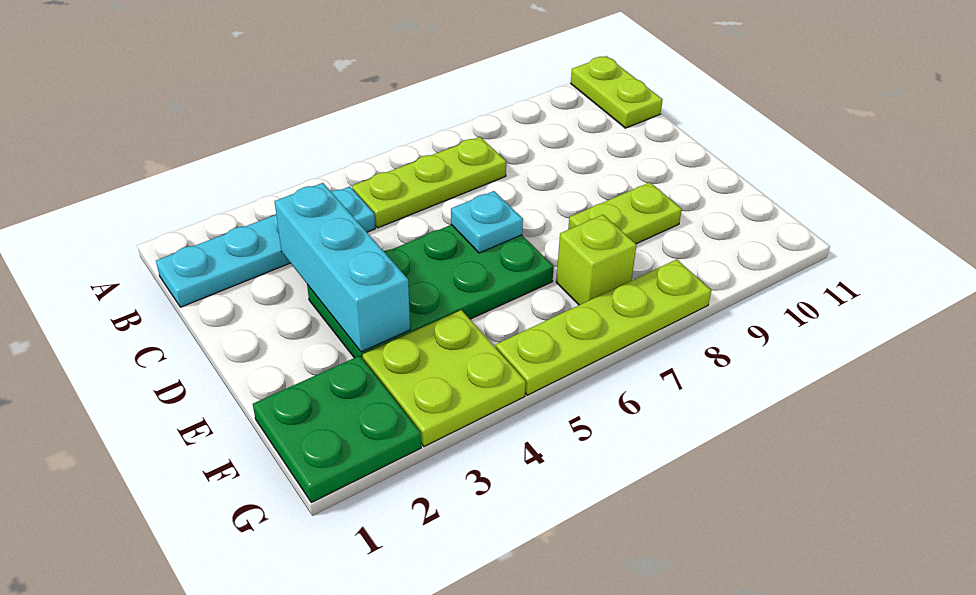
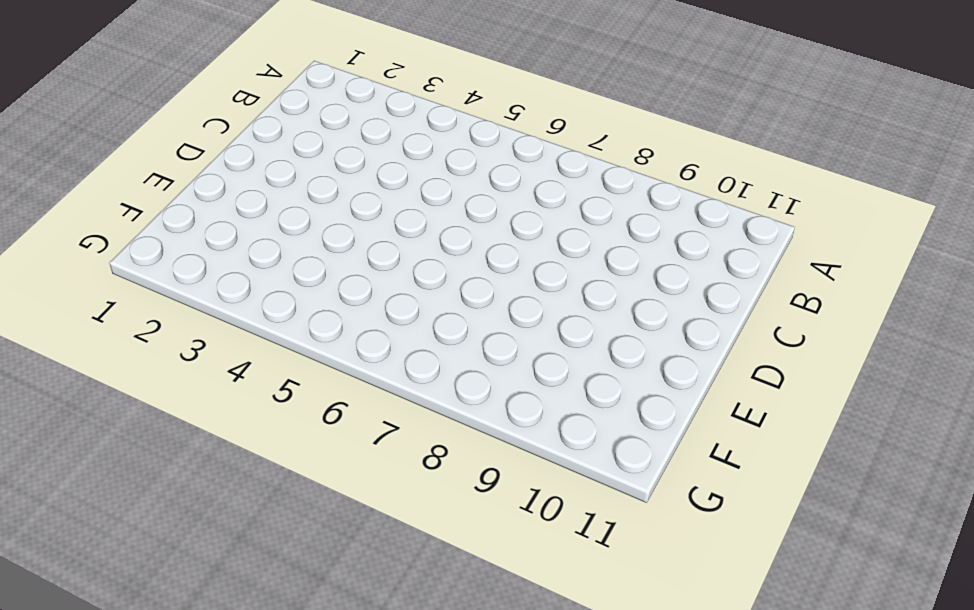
none -> lime 1x2 plate [571,56,663,128]
none -> cyan 1x4 plate [156,187,375,307]

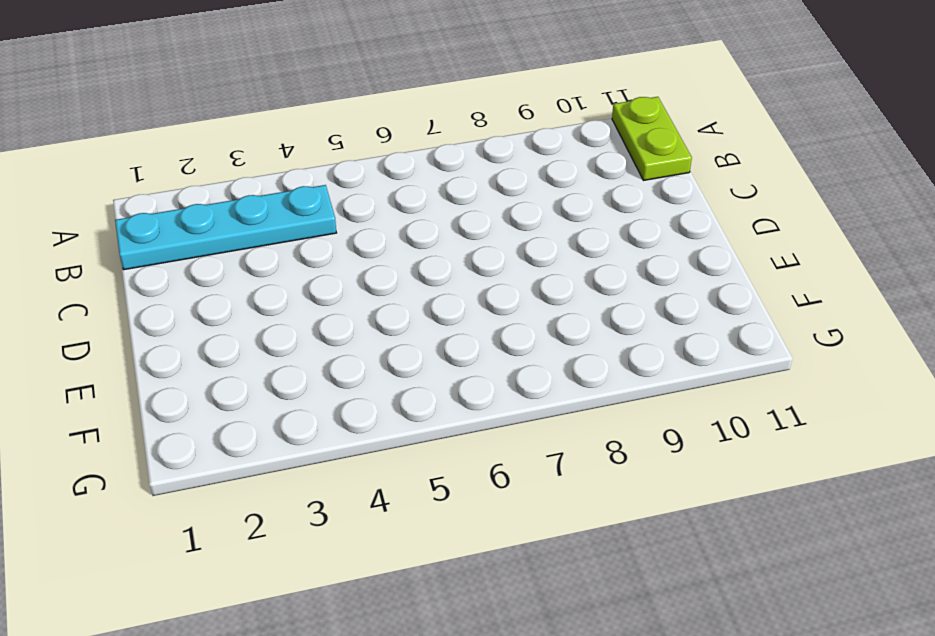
none -> lime 1x3 plate [352,137,506,228]
none -> green 2x4 plate [307,225,554,359]

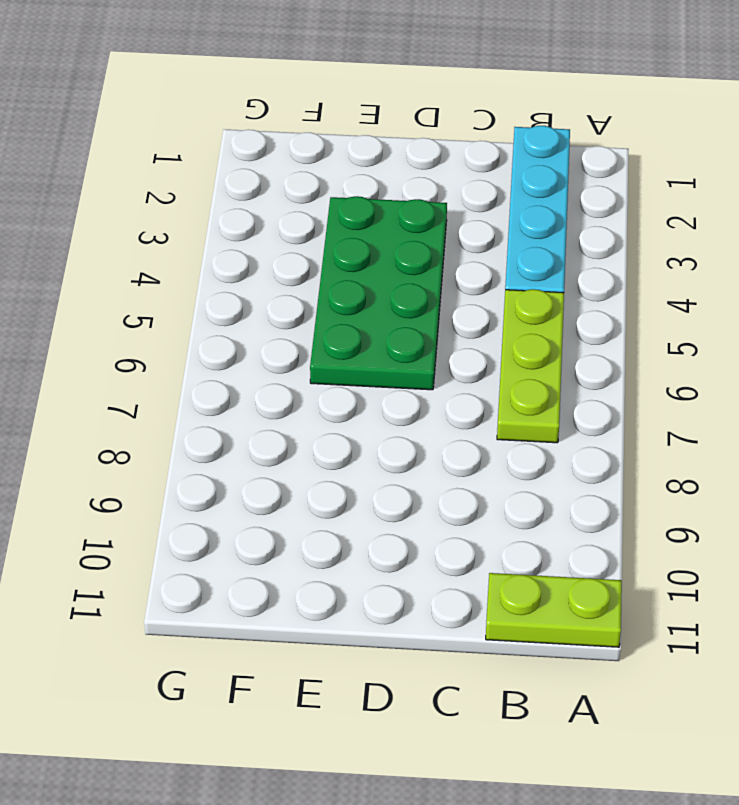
none -> lime 1x2 plate [568,183,682,244]
none -> green 2x2 plate [253,356,421,503]

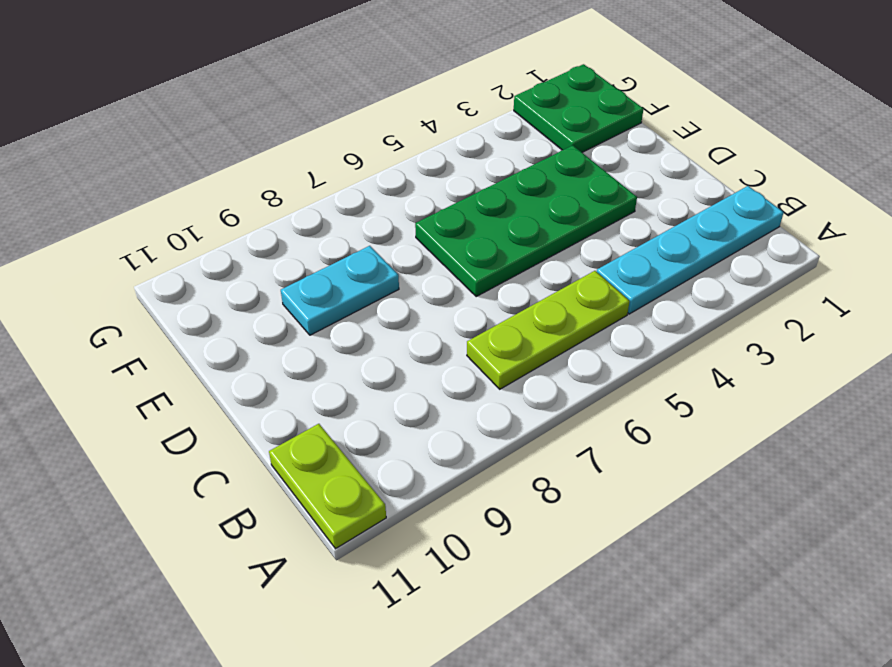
cyan 1x2 plate [281,246,399,335] -> lime 1x2 plate [568,183,682,244]
none -> lime 2x2 plate [363,310,526,447]
none -> lime 1x1 brick [556,215,636,305]

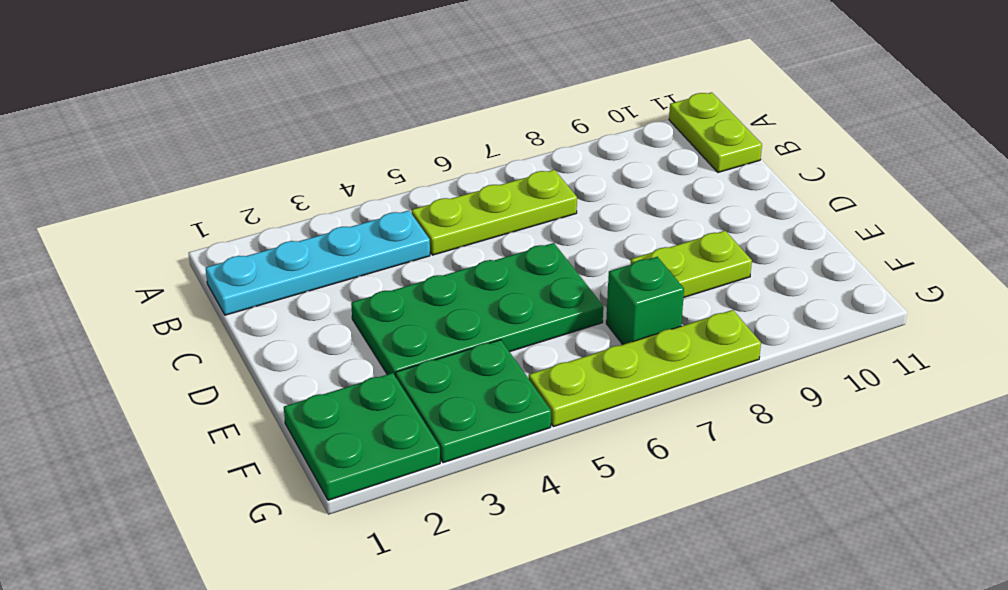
green 2x2 plate [396,340,551,463] -> lime 2x2 plate [363,310,526,447]
green 1x1 brick [606,257,684,344] -> lime 1x1 brick [556,215,636,305]
none -> cyan 1x3 brick [275,183,410,352]
none -> cyan 1x1 plate [451,191,523,253]

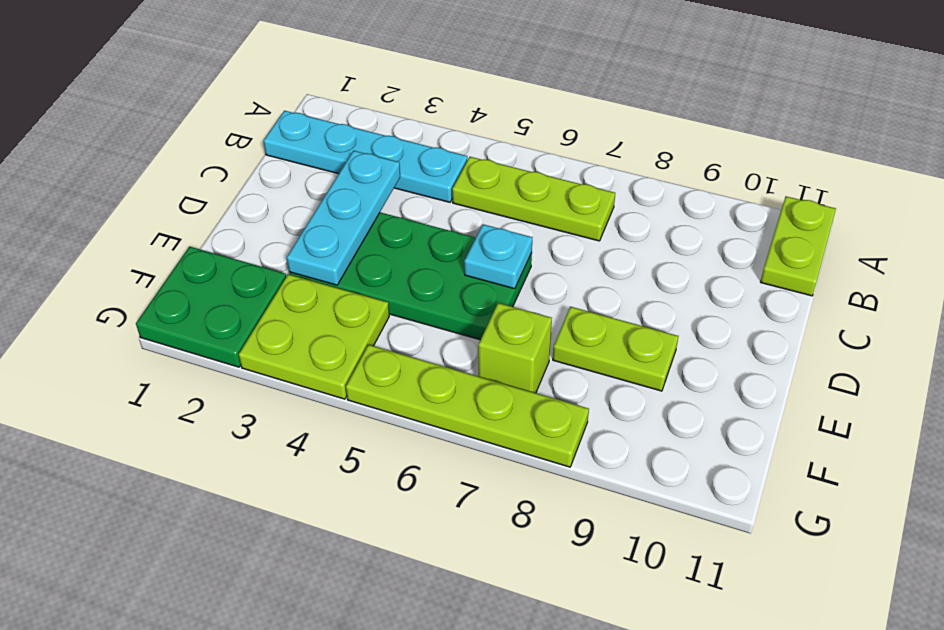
cyan 1x3 plate [287,151,400,285] -> cyan 1x3 brick [275,183,410,352]

